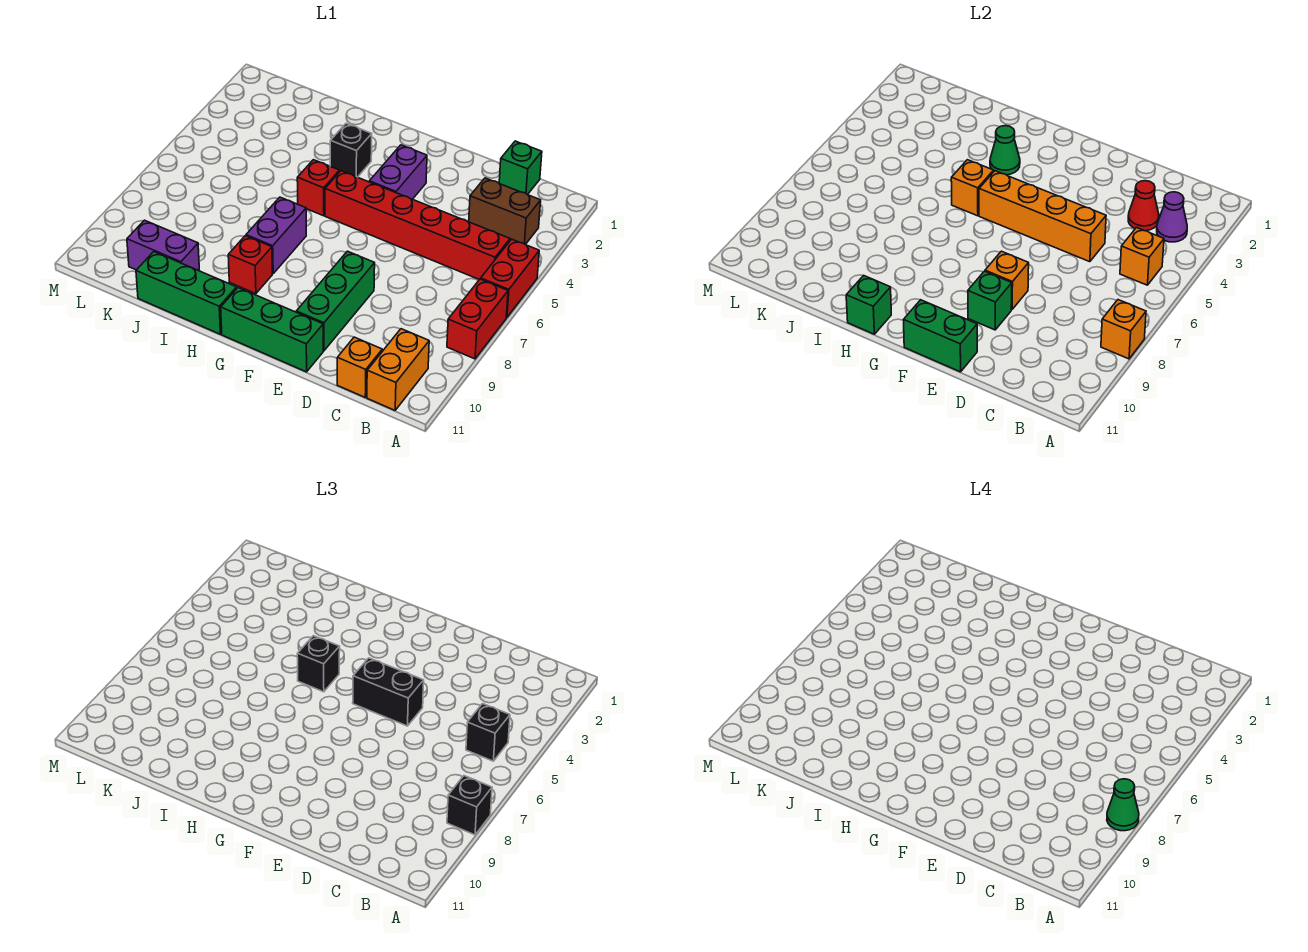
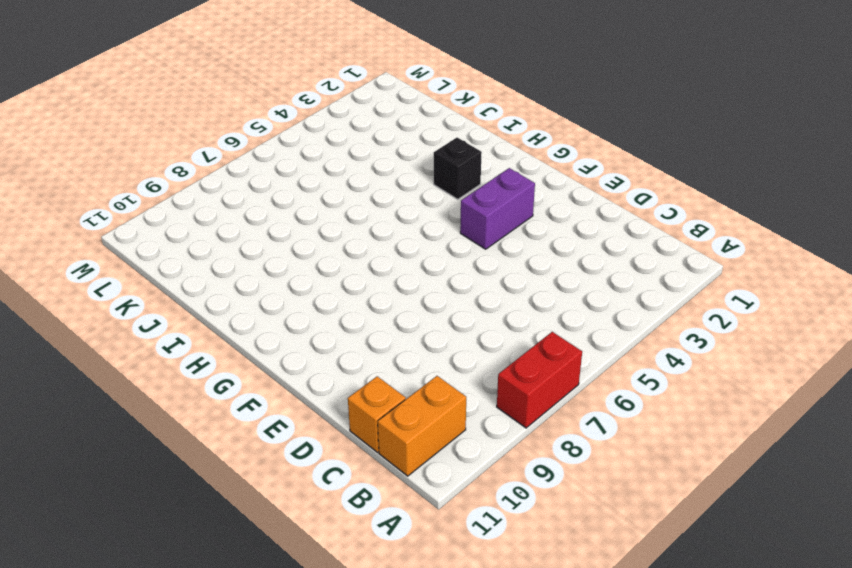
none -> red 1x2 brick [481,239,539,317]
none -> brown 1x2 brick [469,178,541,245]
none -> red 1x6 brick [325,171,510,280]
none -> green 1x1 brick [499,141,542,195]

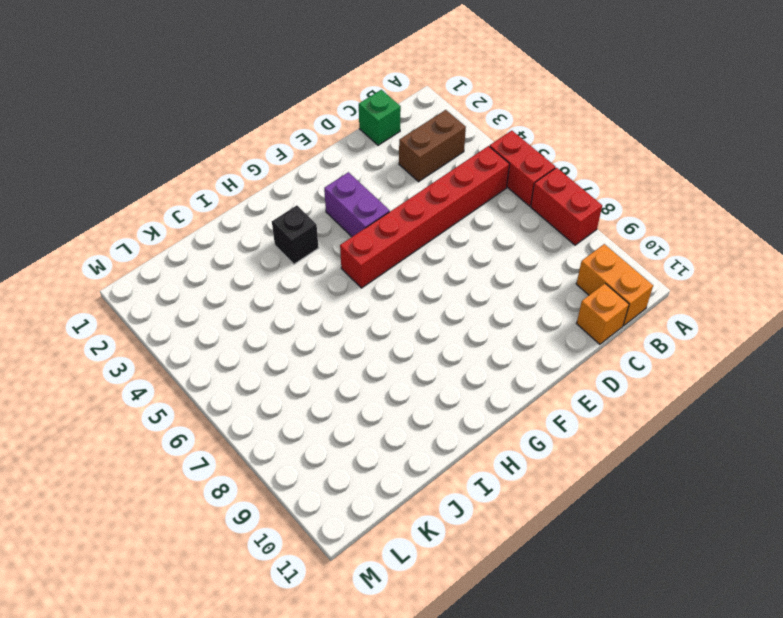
none -> green 1x3 brick [296,251,375,351]
none -> green 1x3 brick [221,288,323,372]
none -> red 1x1 brick [297,160,340,216]
none -> purple 1x2 brick [246,197,306,274]

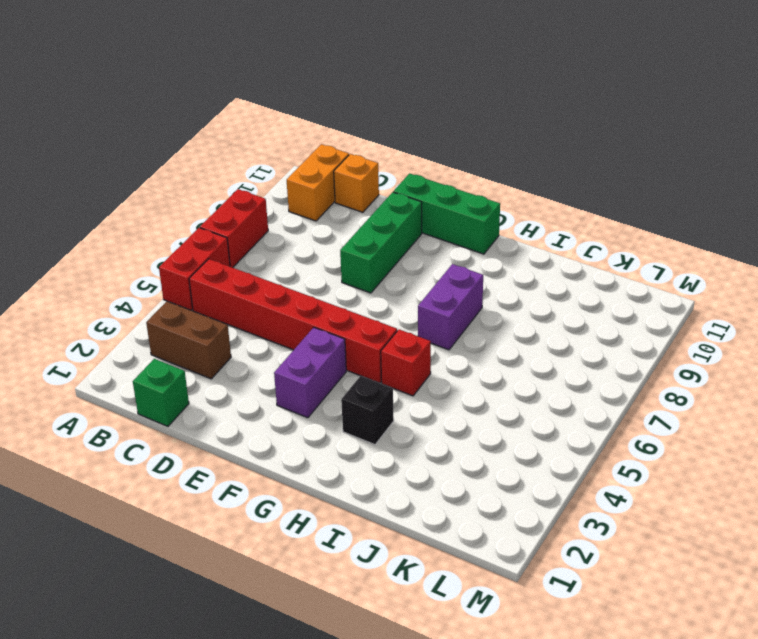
none -> red 1x1 brick [228,236,272,294]
none -> green 1x3 brick [136,252,237,334]
none -> purple 1x2 brick [127,220,199,271]
none -> orange 1x1 brick [1101,300,1146,359]

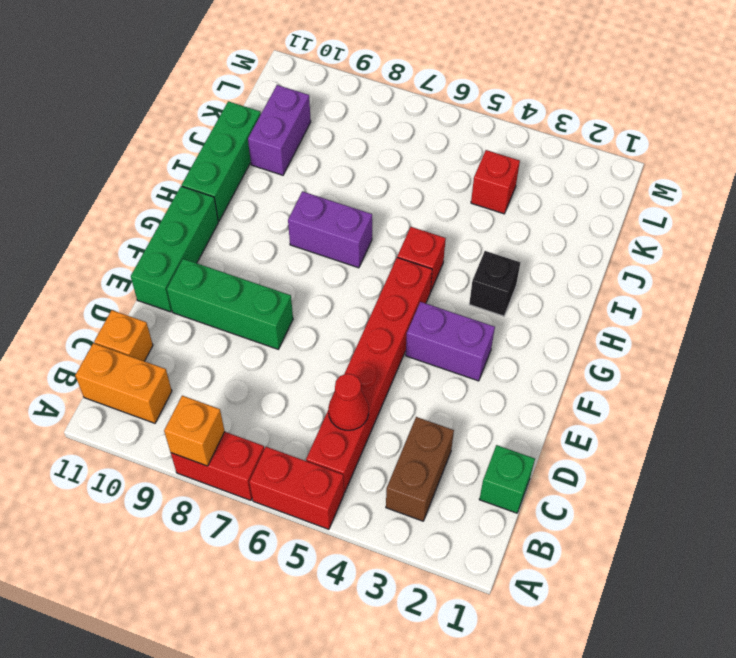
red 1x1 cone [328,374,369,430] -> red 1x1 cone moved to [1128,181,1159,231]
red 1x1 brick [471,150,520,214] -> red 1x1 brick moved to [228,236,272,294]
none -> purple 1x1 cone [1157,192,1187,242]
none -> orange 1x1 brick [1120,228,1164,285]
none -> orange 1x4 brick [979,171,1106,262]
none -> orange 1x1 brick [985,251,1029,309]

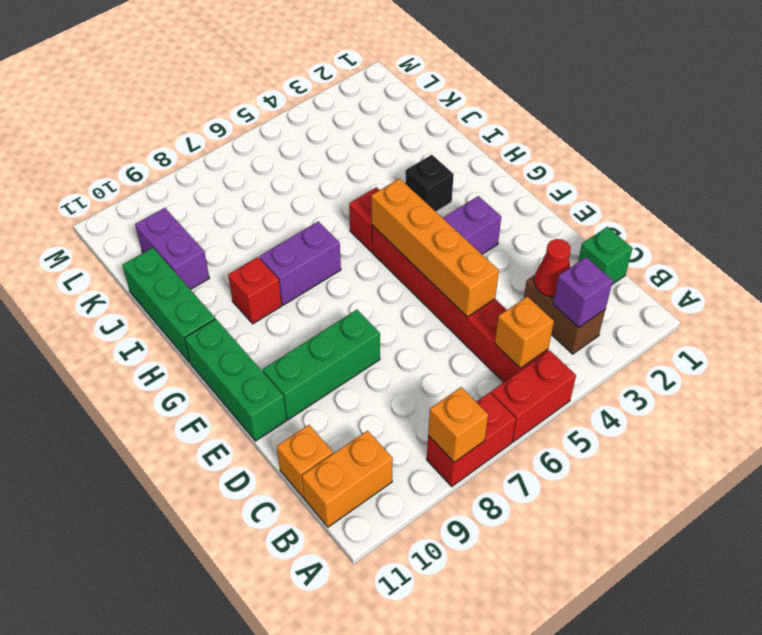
purple 1x1 brick [553,257,613,327] -> purple 1x1 cone [1157,192,1187,242]
none -> orange 1x1 brick [985,251,1029,309]
none -> green 1x1 brick [968,271,1012,330]
none -> green 1x2 brick [904,300,977,372]
none -> green 1x1 cone [990,126,1020,175]

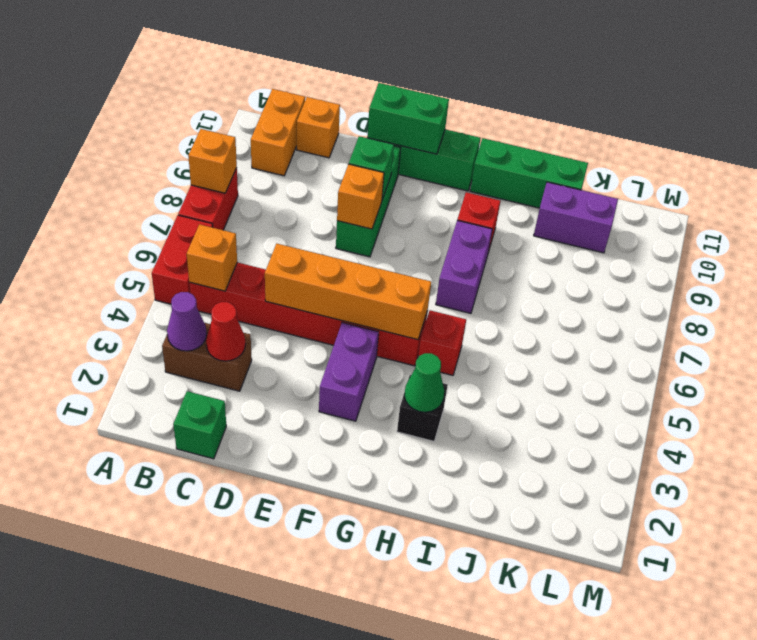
none -> orange 1x1 brick [951,160,994,216]
none -> green 1x1 brick [846,275,891,334]
none -> black 1x1 brick [447,776,492,835]
none -> black 1x1 brick [466,704,510,761]

